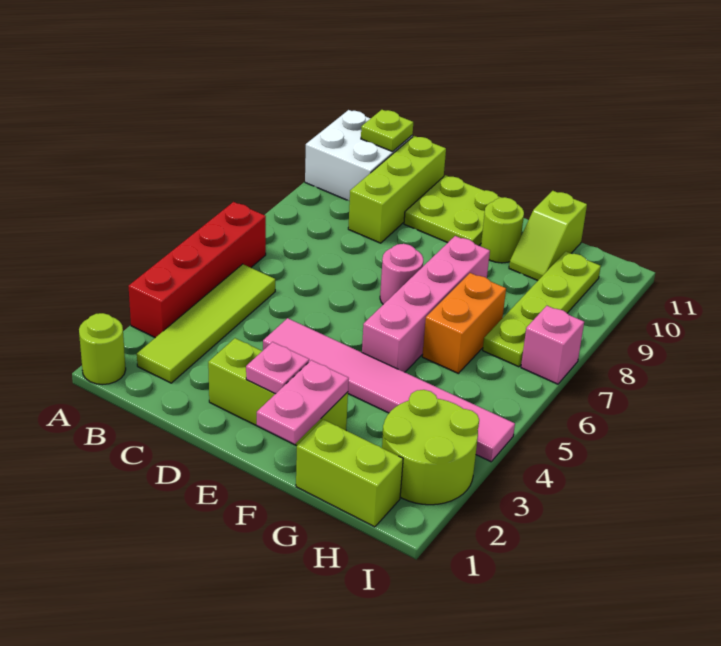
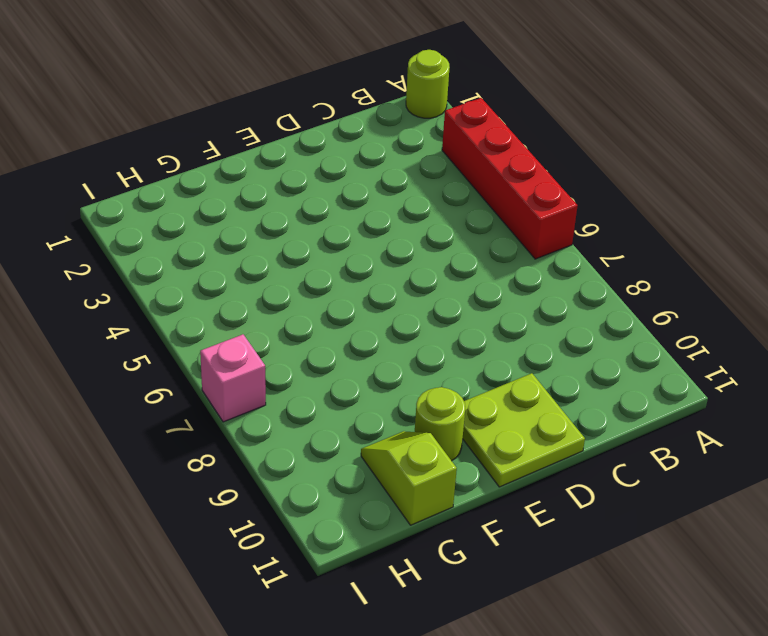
none -> white 2x2 brick [305,110,413,201]
none -> lime 1x4 tile [137,264,275,383]
none -> lime 1x3 brick [348,136,446,243]

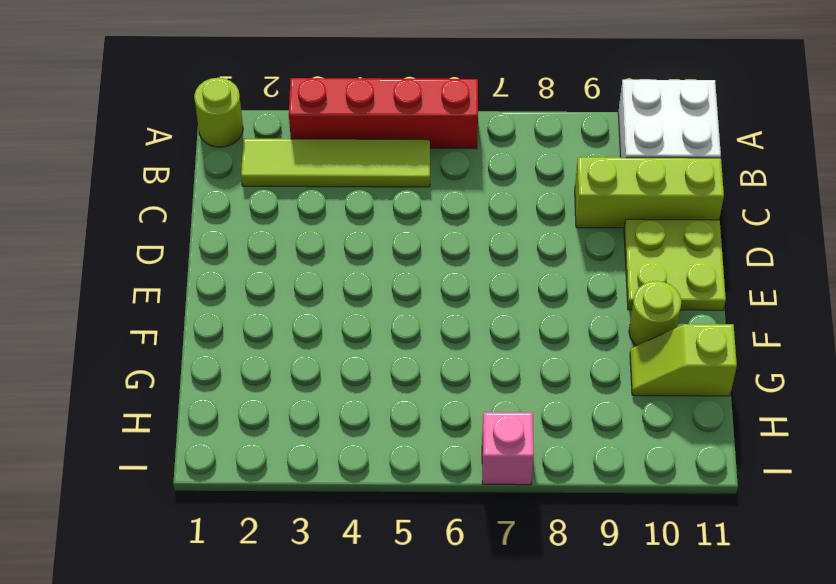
none -> lime 1x3 brick [208,338,348,446]
none -> pink 1x6 tile [263,318,515,462]
none -> pink 1x1 round brick [380,244,423,304]

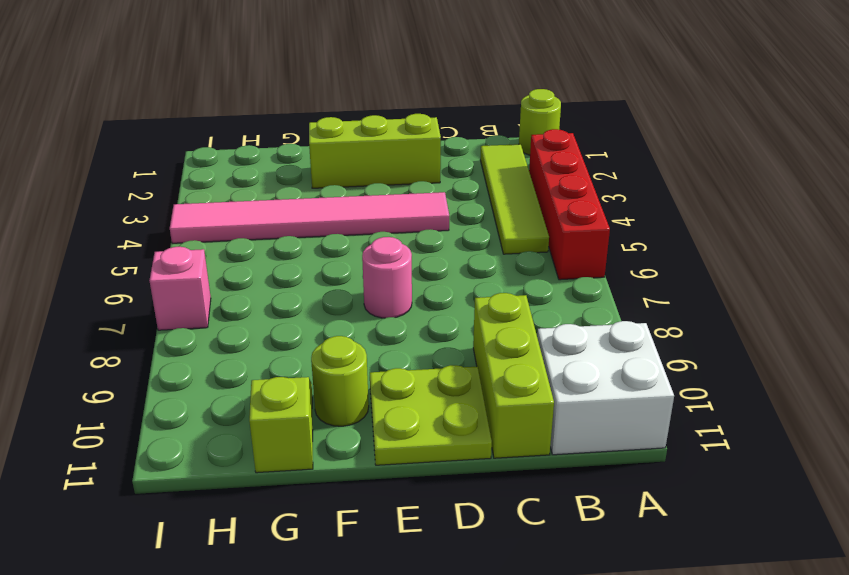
none -> pink 1x4 brick [362,236,490,372]
none -> lime 1x2 brick [296,420,403,527]
none -> orange 1x2 brick [422,273,506,373]

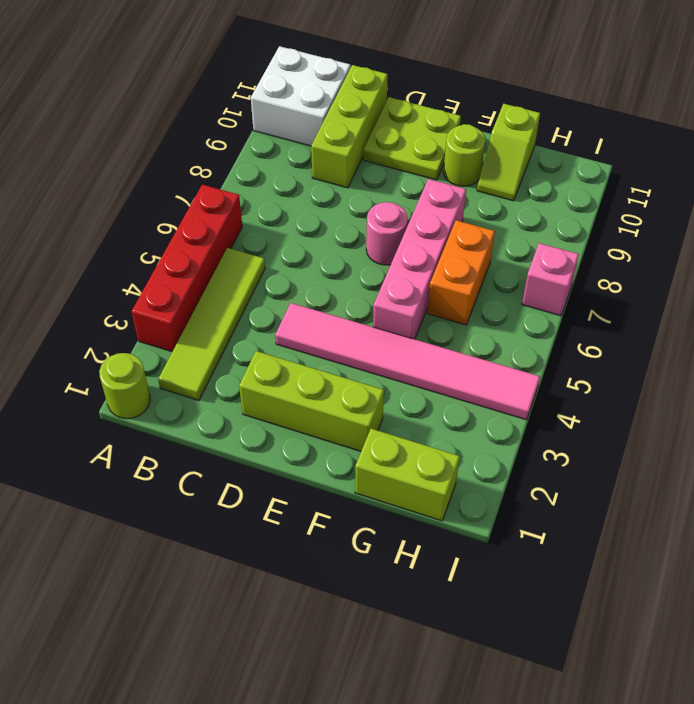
none -> lime 2x2 round brick [382,390,479,505]
none -> lime 1x4 plate [483,252,601,367]
none -> lime 1x1 plate [361,110,413,152]

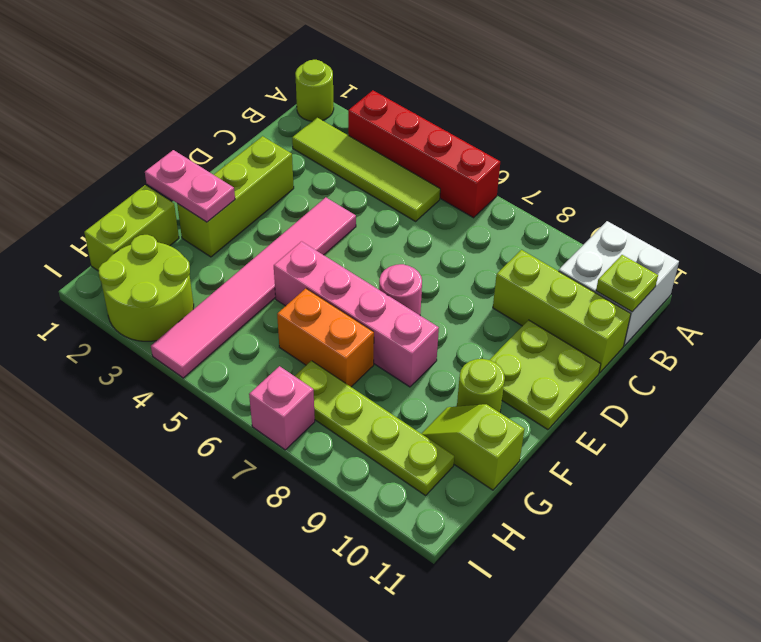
none -> pink 1x1 plate [246,342,309,394]

